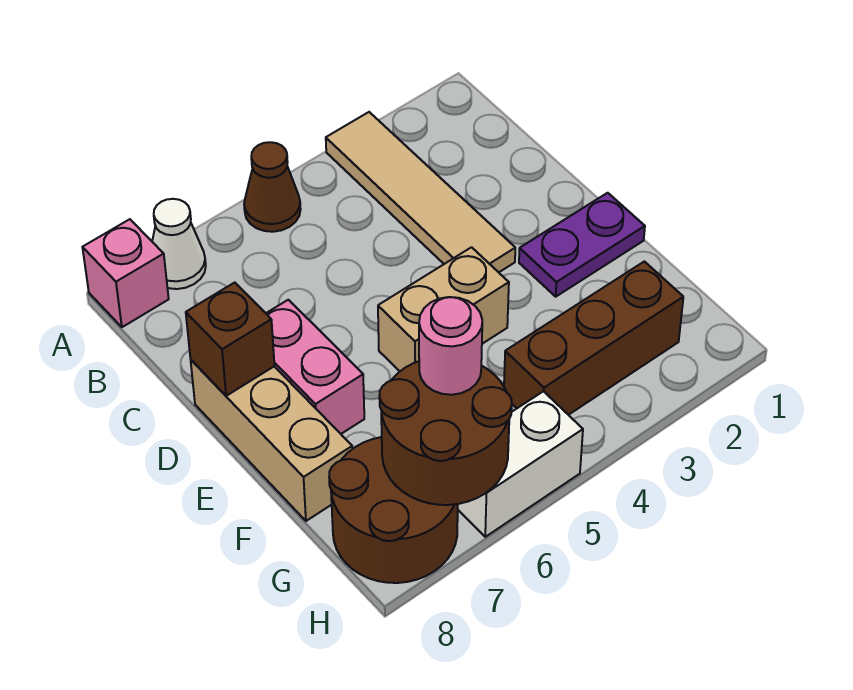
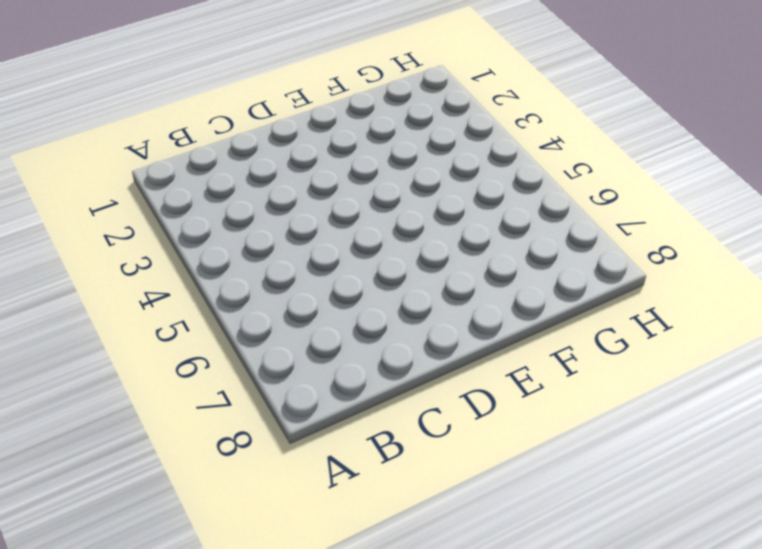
none -> tan 1x4 tile [326,112,515,272]
none -> brown 1x1 cone [244,142,301,232]
none -> white 1x1 cone [152,199,206,289]

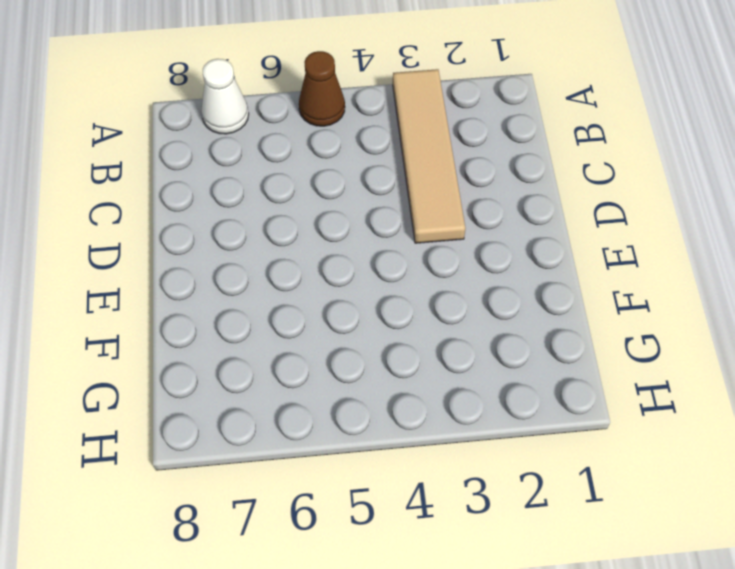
none -> pink 1x1 brick [82,219,169,327]
none -> pink 1x2 brick [266,300,364,434]
none -> tan 1x3 brick [191,360,352,521]

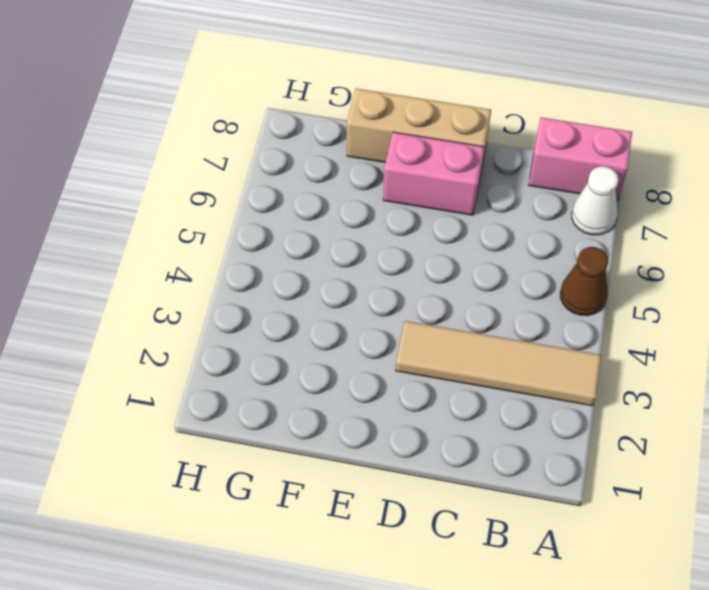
pink 1x2 brick [529,117,632,200] -> pink 1x1 brick [82,219,169,327]
none -> purple 1x2 plate [519,193,645,297]
none -> tan 1x2 brick [378,247,509,371]
none -> brown 1x3 brick [504,261,683,415]

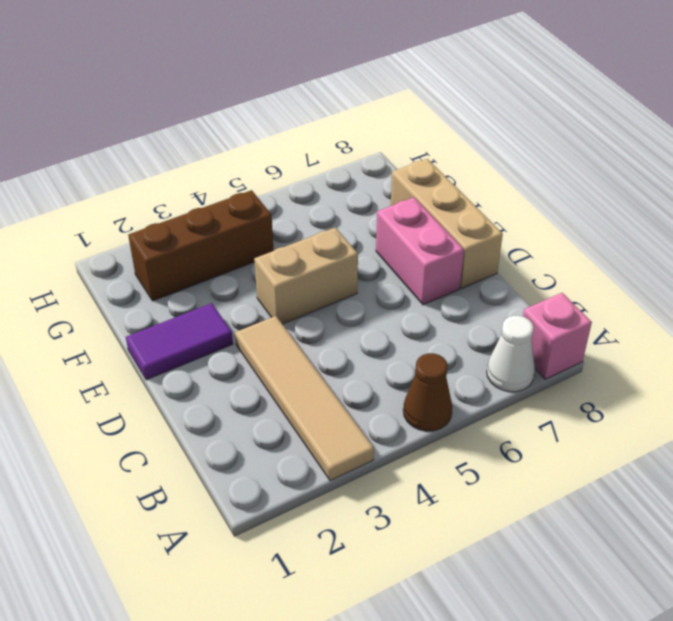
purple 1x2 tile [126,303,233,380] -> purple 1x2 plate [519,193,645,297]
none -> brown 2x2 round brick [329,437,458,583]
none -> white 1x2 brick [458,391,583,537]
none -> brown 1x1 brick [186,283,274,396]

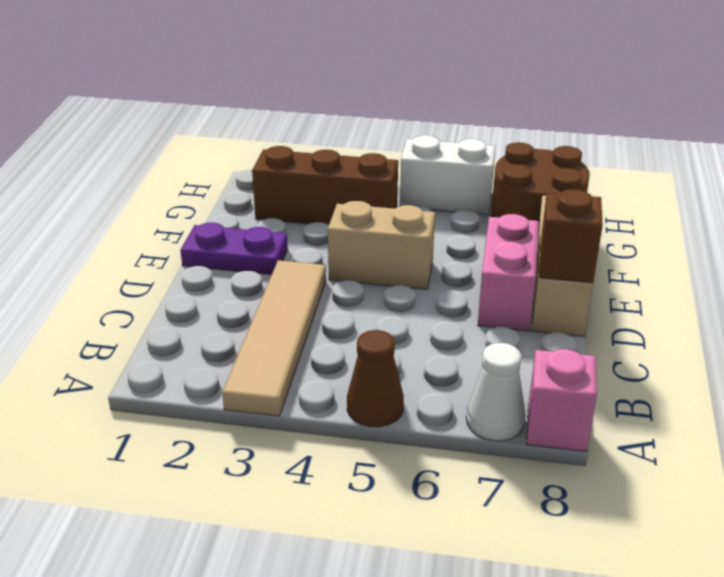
none -> brown 2x2 round brick [379,361,512,505]
none -> pink 1x1 round brick [419,297,482,395]

